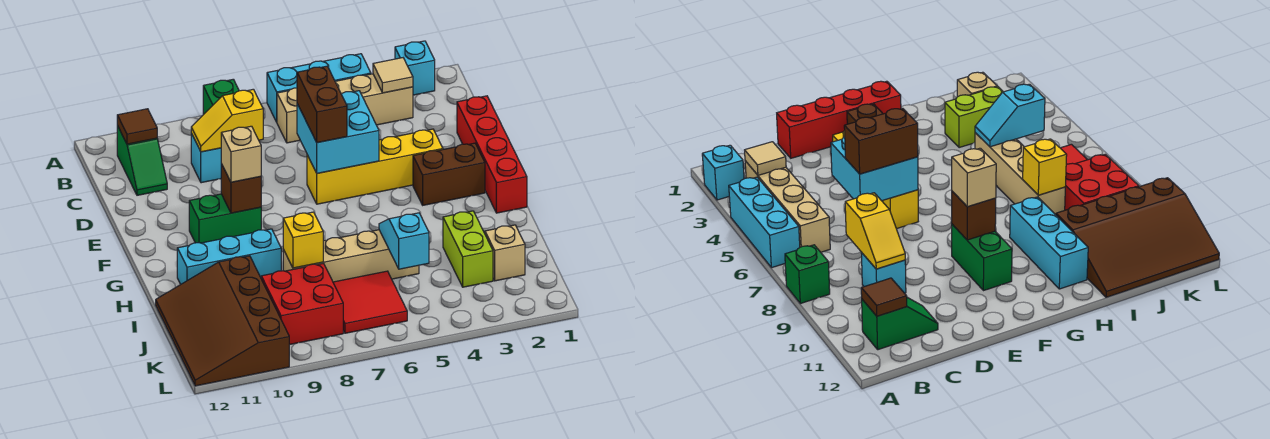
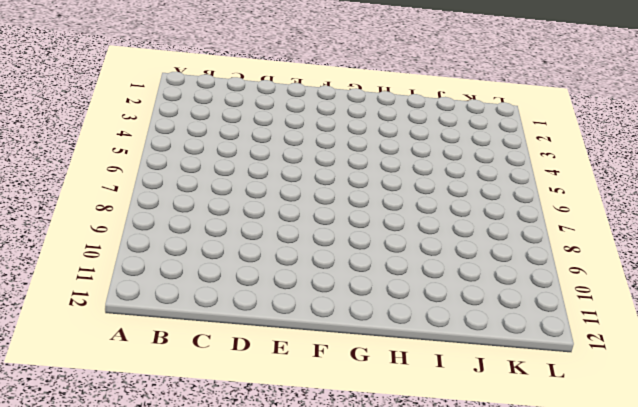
none -> cyan 1x1 brick [395,41,435,95]
none -> cyan 1x3 brick [267,54,371,122]
none -> green 1x1 brick [203,79,239,115]

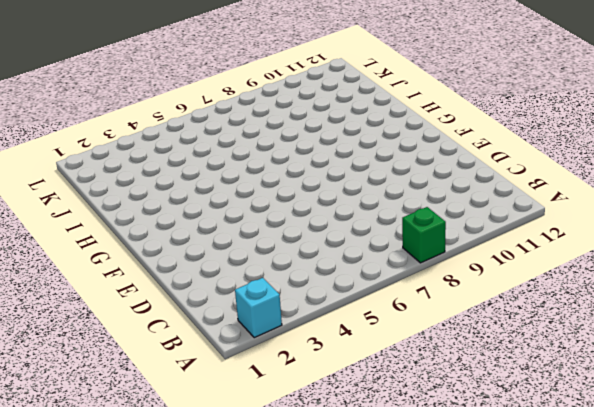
none -> cyan 1x3 brick [267,54,371,122]
none -> tan 1x4 brick [277,74,413,143]
none -> green 1x2 slope [117,126,167,195]

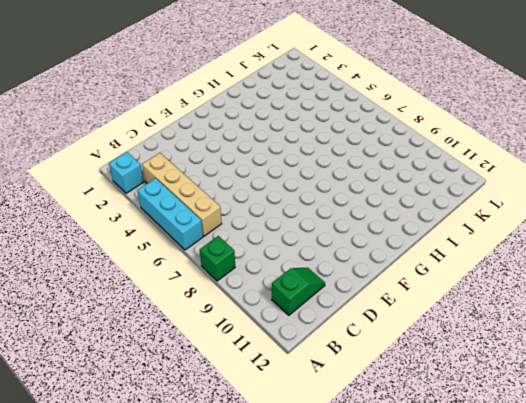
none -> cyan 1x1 brick [191,133,221,183]
none -> red 1x4 brick [457,96,527,213]
none -> yellow 1x4 brick [307,129,443,204]

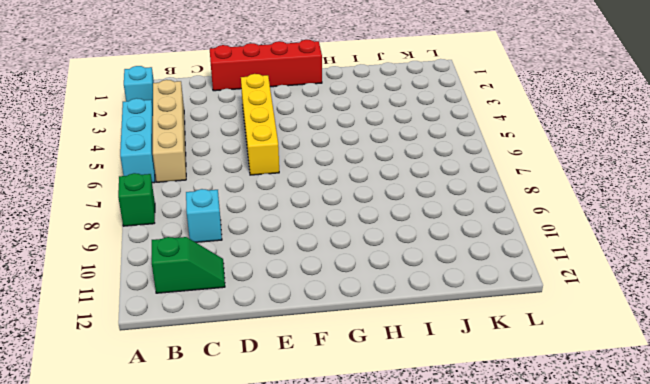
none -> brown 1x2 brick [413,143,485,205]
none -> green 1x2 brick [189,194,261,243]
none -> cyan 1x3 brick [177,229,281,284]

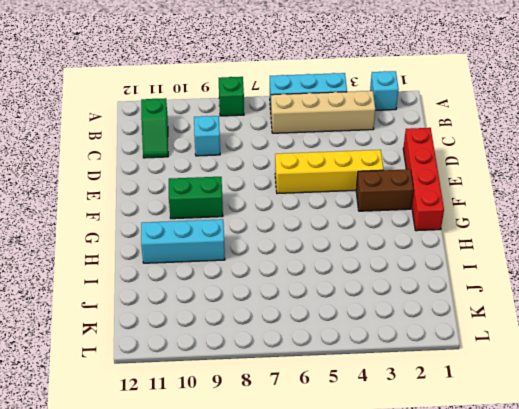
none -> lime 1x2 brick [443,211,493,287]
none -> tan 1x4 brick [283,230,419,282]
none -> brown 3x4 slope [156,256,289,386]

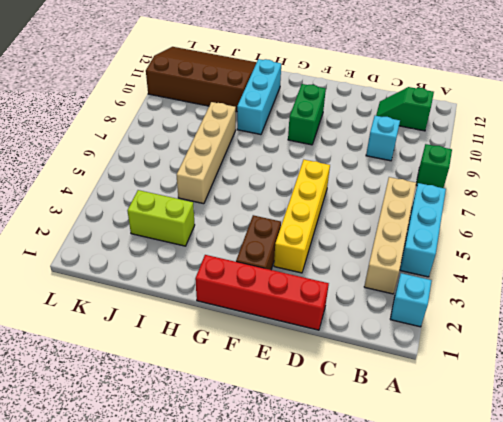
none -> tan 1x1 brick [485,225,525,281]
none -> red 2x2 tile [333,271,407,333]
none -> red 2x2 brick [261,263,343,345]

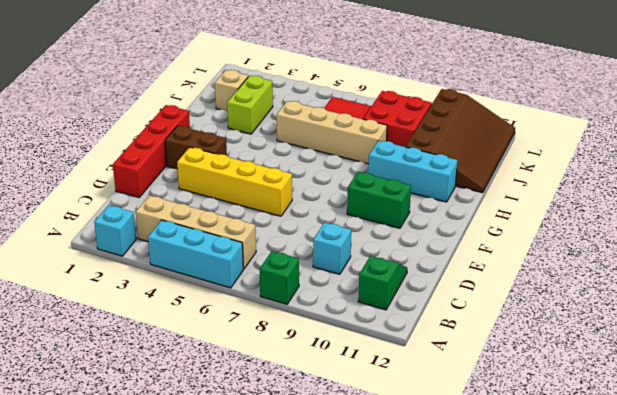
none -> tan 1x1 tile [373,58,413,93]
none -> brown 1x1 tile [117,109,157,144]
none -> yellow 1x2 slope [191,89,263,152]

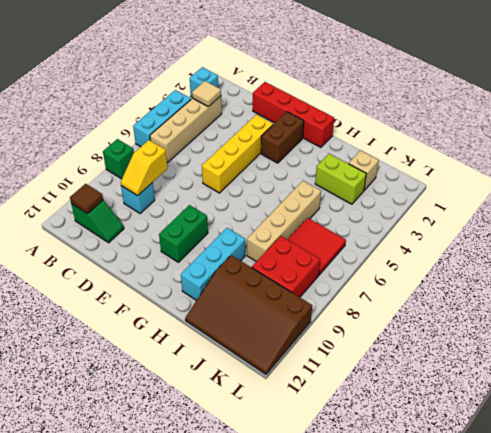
none -> cyan 2x2 brick [297,91,379,173]
none -> brown 1x1 brick [221,164,261,213]
none -> cyan 1x2 slope [379,213,429,269]

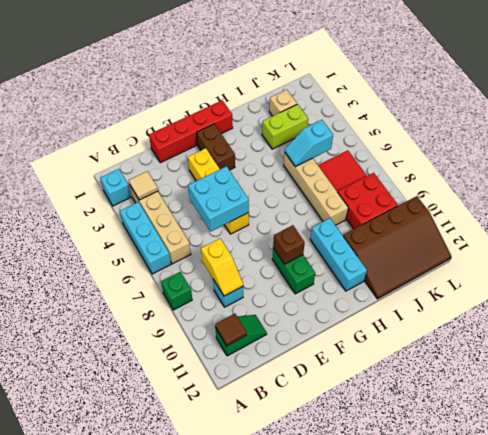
none -> yellow 1x1 brick [283,212,323,268]
none -> brown 1x2 brick [297,66,347,143]
none -> tan 1x1 brick [221,126,261,182]

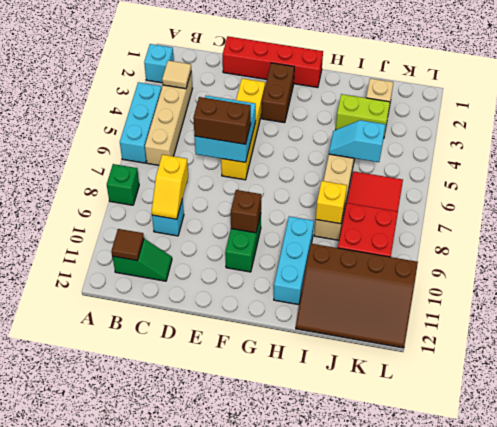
none -> tan 1x1 brick [221,126,261,182]

